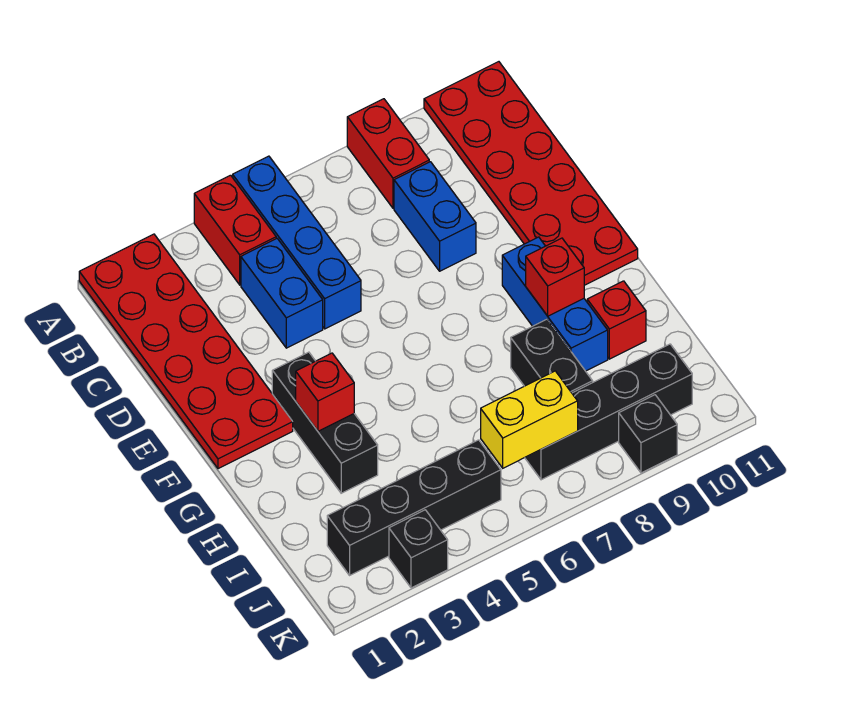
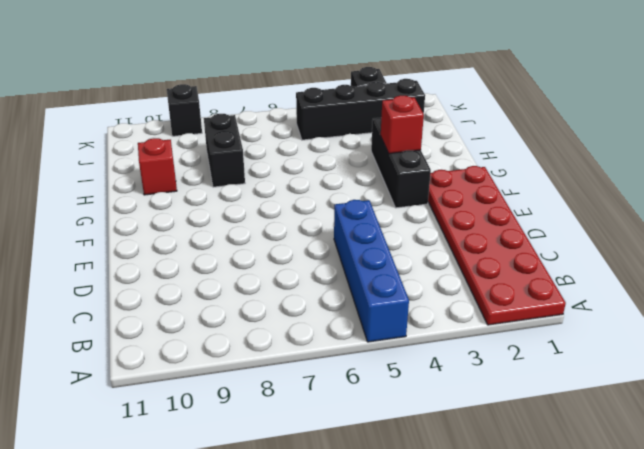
none -> red 1x2 brick [194,175,276,285]
none -> red 1x2 brick [347,99,429,208]
none -> red 2x6 plate [424,62,638,285]

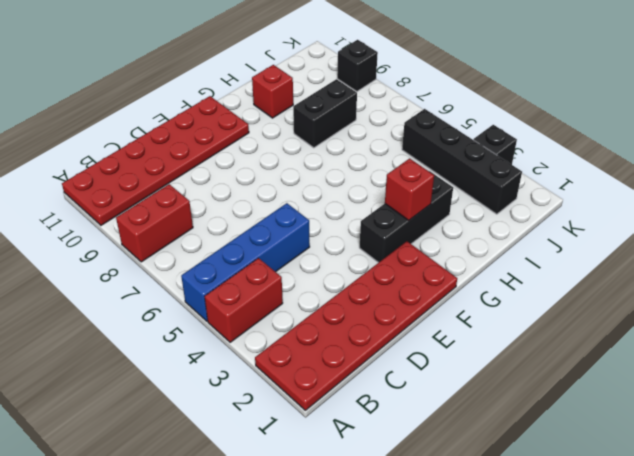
none -> blue 1x2 brick [241,238,323,348]
none -> blue 1x2 brick [394,162,476,271]
none -> blue 1x3 brick [502,237,608,371]

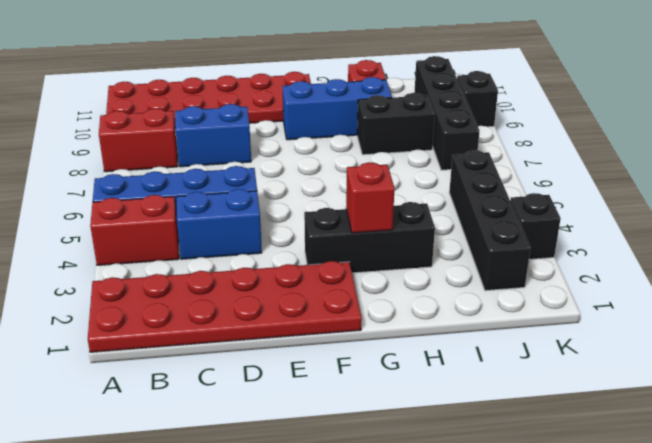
none -> red 1x1 brick [526,238,584,316]
none -> yellow 1x2 brick [481,371,578,468]

